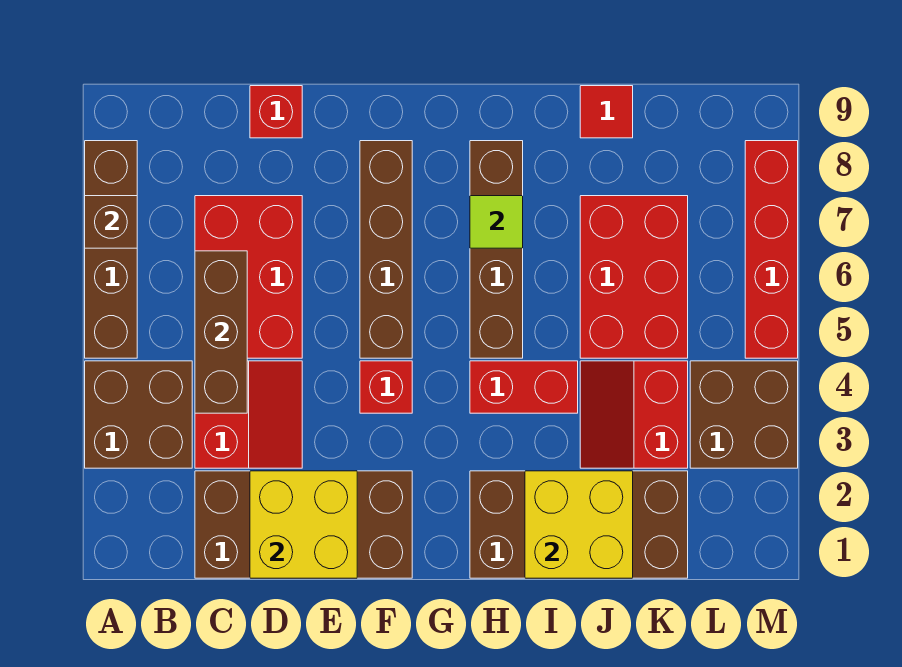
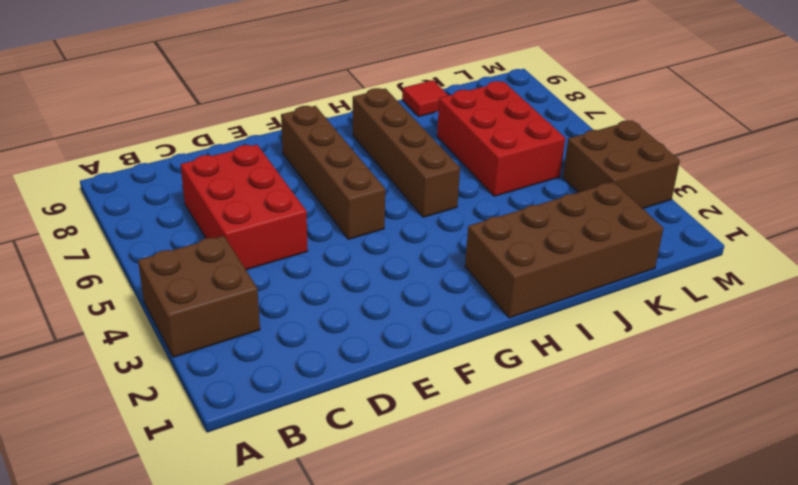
none -> brown 1x4 brick [85,141,137,358]
none -> brown 2x4 brick [195,471,412,578]
none -> red 2x2 slope [195,361,302,468]

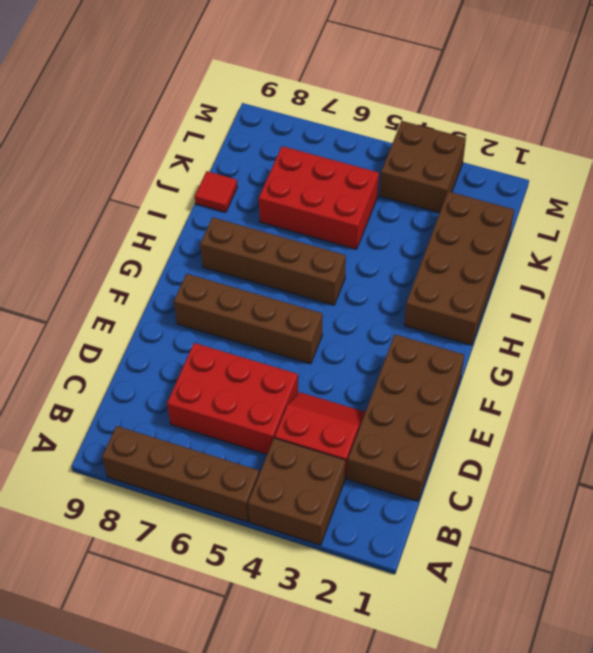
none -> red 1x1 brick [250,86,302,138]
none -> red 1x1 brick [360,361,412,413]
none -> red 1x2 brick [470,361,578,413]

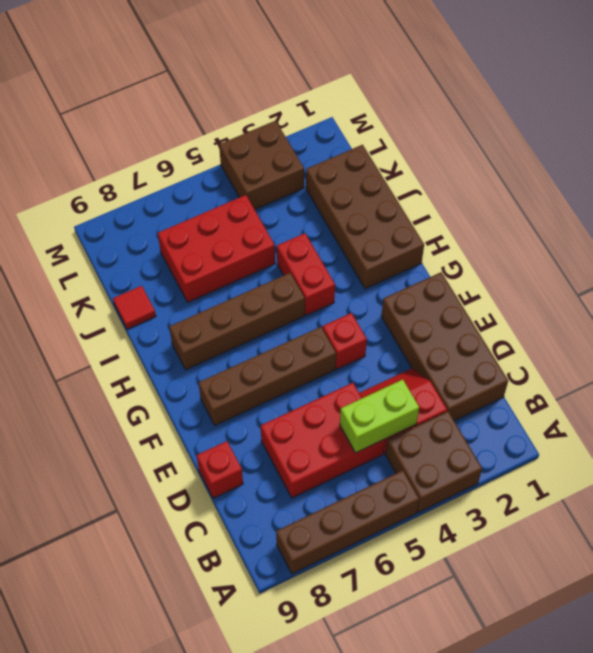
lime 1x2 brick [340,380,419,453] -> brown 1x3 brick [195,251,247,413]
none -> red 2x2 slope [580,361,688,468]
none -> red 1x4 brick [745,141,798,358]
none -> brown 1x1 brick [85,196,137,248]

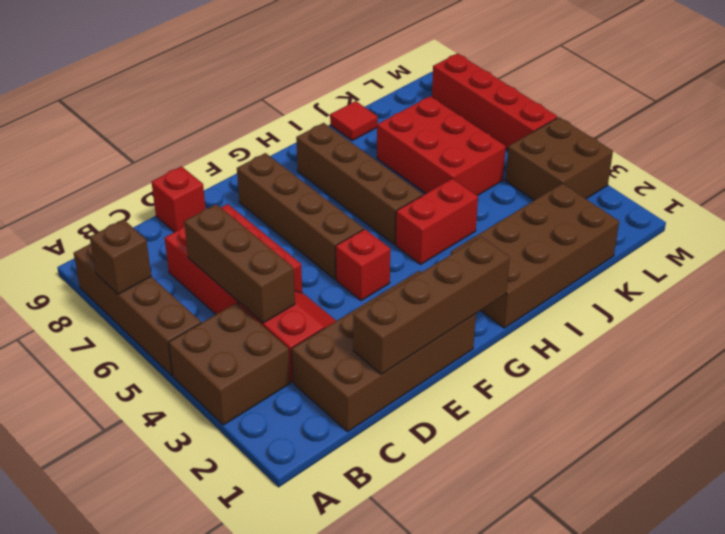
brown 1x4 brick [353,236,510,374] -> yellow 2x2 brick [250,471,357,578]
none -> red 2x2 slope [580,361,688,468]
none -> lime 1x1 tile [470,196,523,248]
none -> yellow 2x2 brick [525,471,633,578]

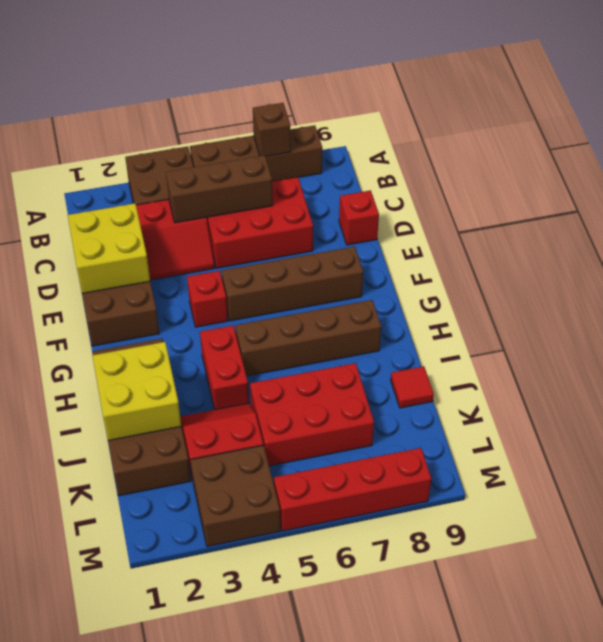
none -> lime 1x1 tile [470,196,523,248]

